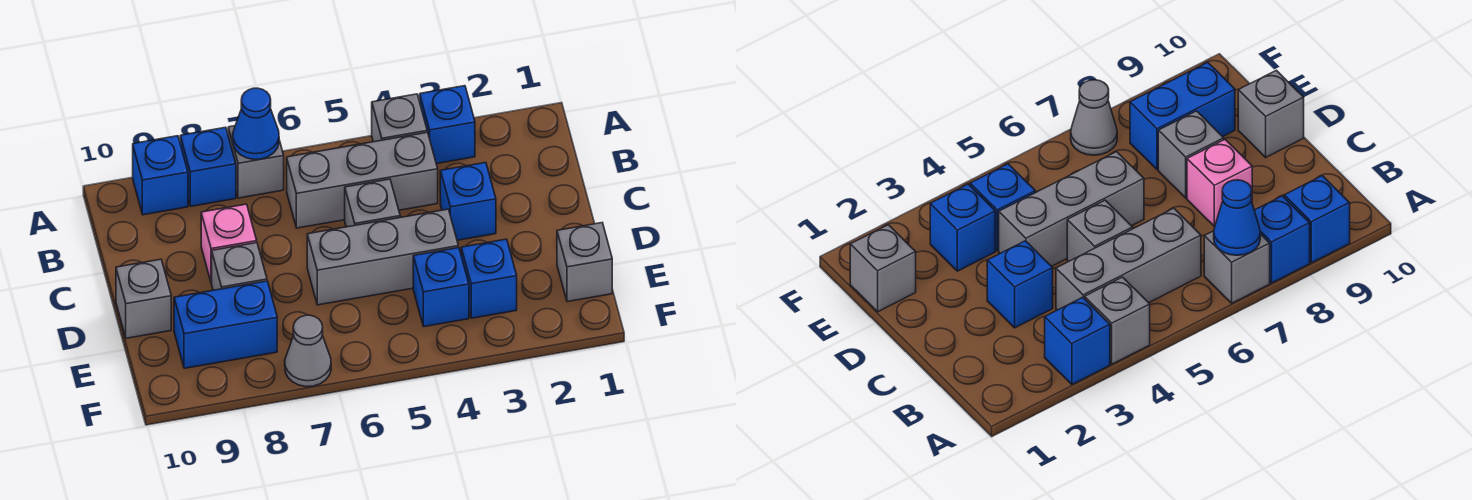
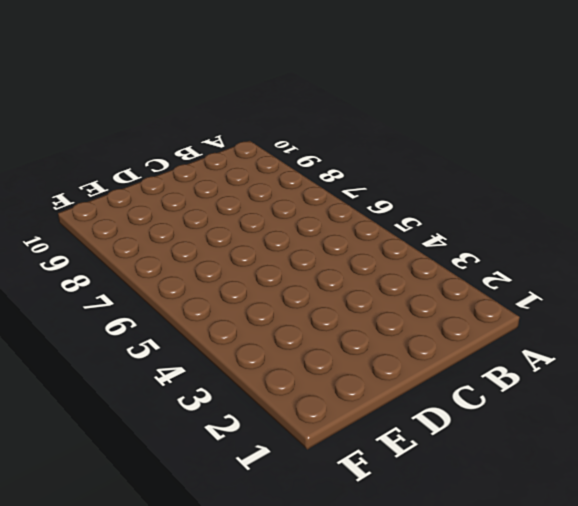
none -> blue 1x1 brick [420,86,475,164]
none -> grey 1x1 brick [372,94,427,142]
none -> grey 1x1 brick [228,126,284,198]

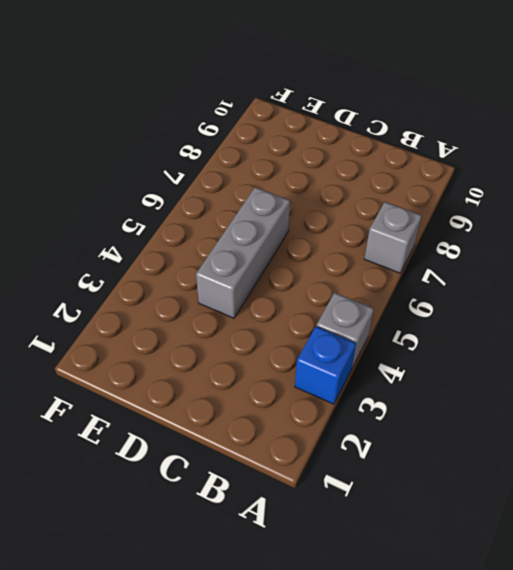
none -> blue 1x1 brick [180,127,236,206]
none -> blue 1x1 brick [133,136,188,215]
none -> grey 1x3 brick [287,132,438,228]

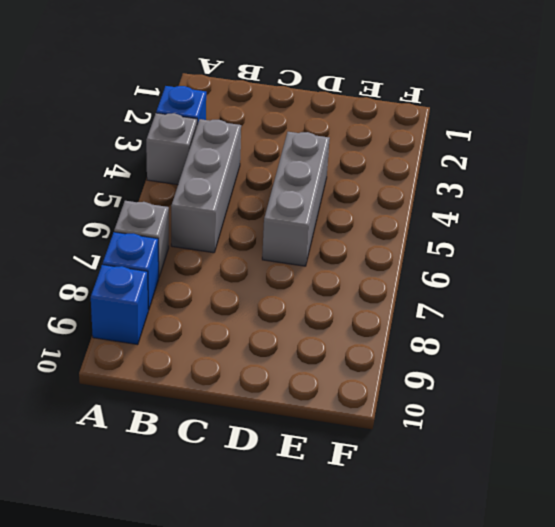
none -> blue 1x1 brick [440,162,496,240]
none -> grey 1x1 brick [345,179,400,227]
none -> pink 1x1 brick [201,204,257,283]

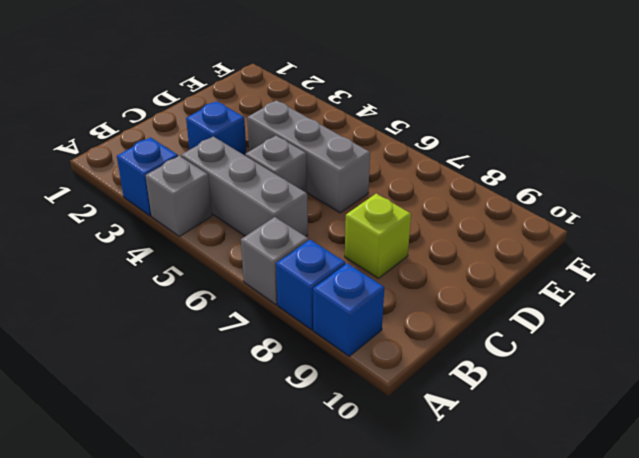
lime 1x1 brick [345,194,411,278] -> pink 1x1 brick [201,204,257,283]
none -> grey 1x1 brick [212,243,267,290]
none -> grey 1x1 brick [116,259,171,338]
none -> grey 1x1 brick [557,223,612,302]

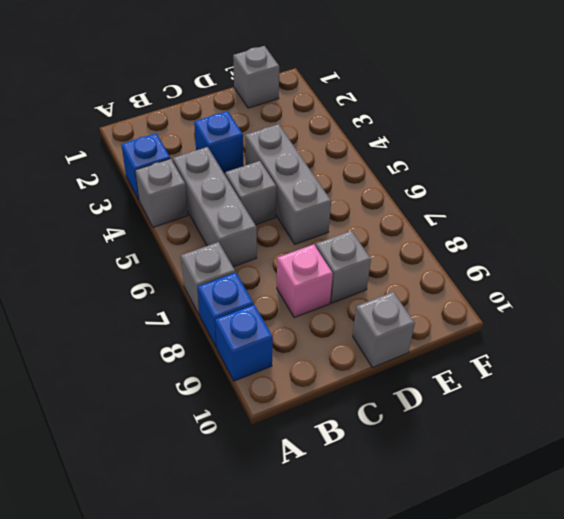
none -> blue 1x1 brick [461,239,517,318]
none -> blue 1x1 brick [413,248,469,327]
none -> blue 1x2 brick [174,281,277,368]

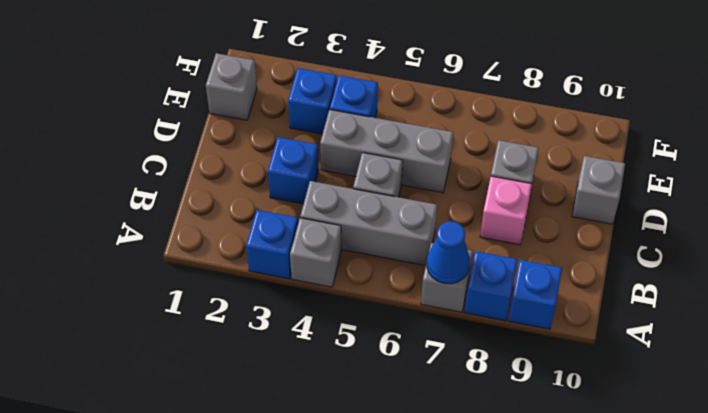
none -> blue 1x2 brick [174,281,277,368]
none -> grey 1x1 cone [285,315,331,387]

